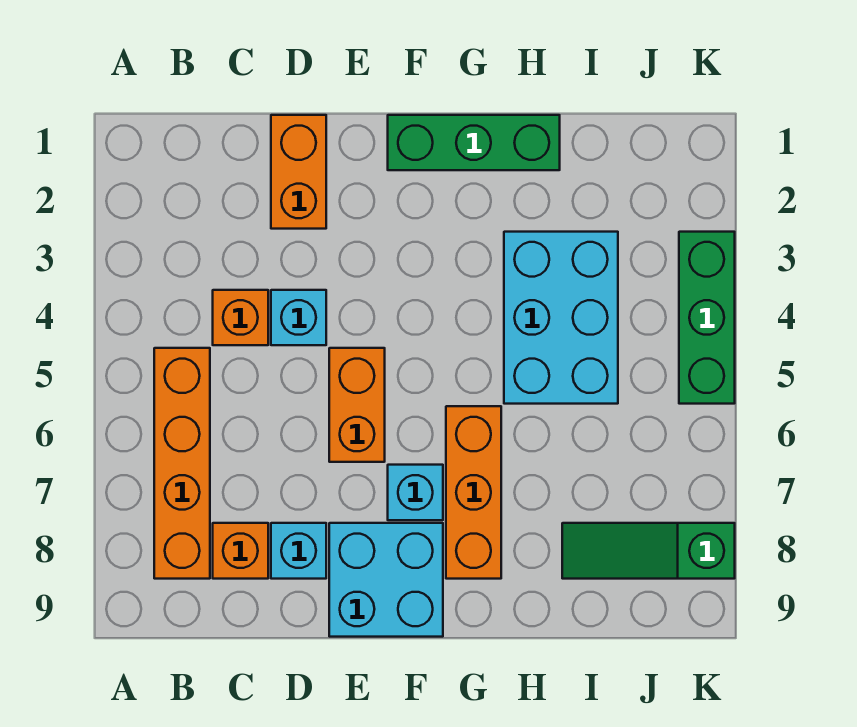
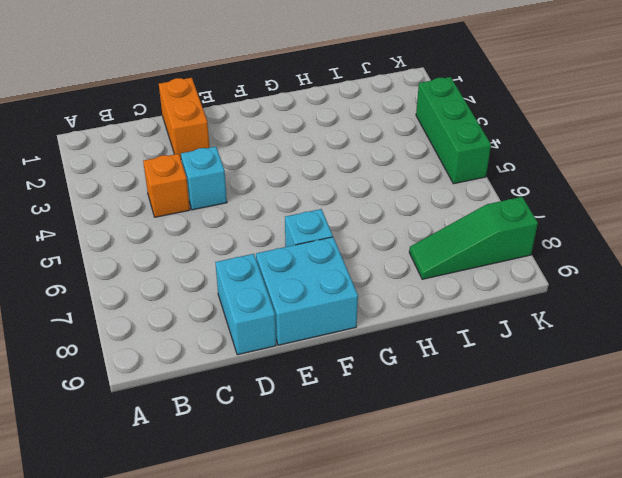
cyan 1x2 brick [215,254,276,355] -> cyan 1x1 brick [271,523,326,579]
none -> orange 1x4 brick [154,348,210,579]
none -> orange 1x1 brick [213,523,268,579]
none -> orange 1x2 brick [329,348,385,462]

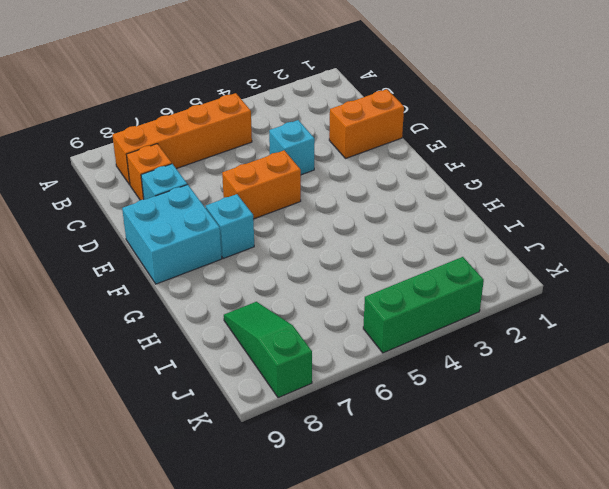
none -> orange 1x1 brick [213,290,268,345]
none -> green 1x3 brick [388,115,560,170]
none -> orange 1x3 brick [446,406,501,579]

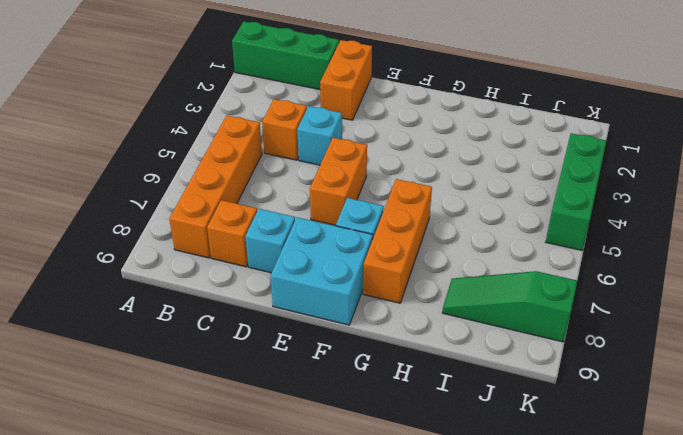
green 1x3 brick [232,21,339,90] -> green 1x3 brick moved to [388,115,560,170]
none -> cyan 2x3 brick [504,232,618,404]

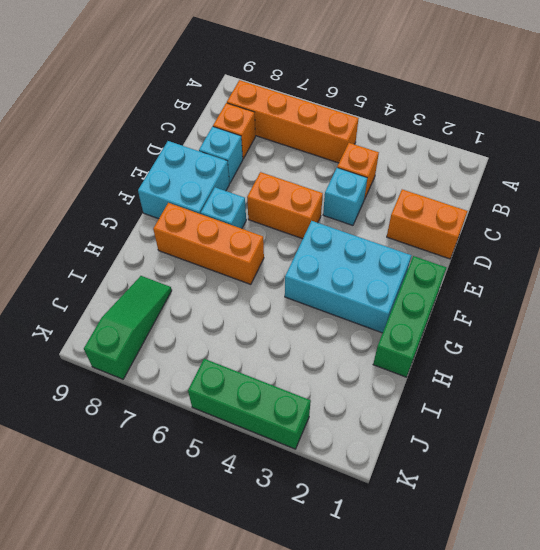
cyan 2x3 brick [285,221,411,333] -> cyan 2x3 brick moved to [504,232,618,404]

